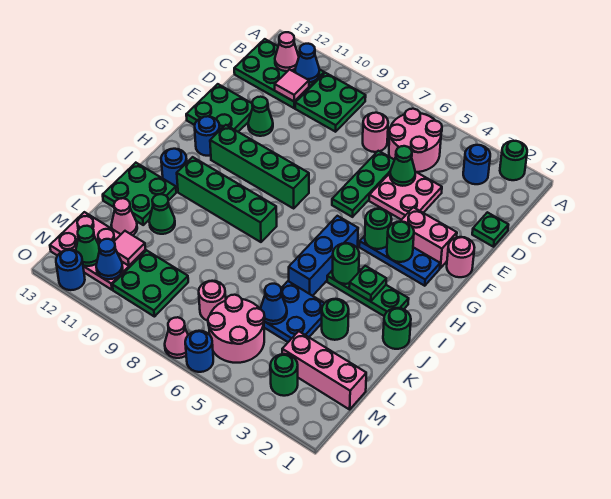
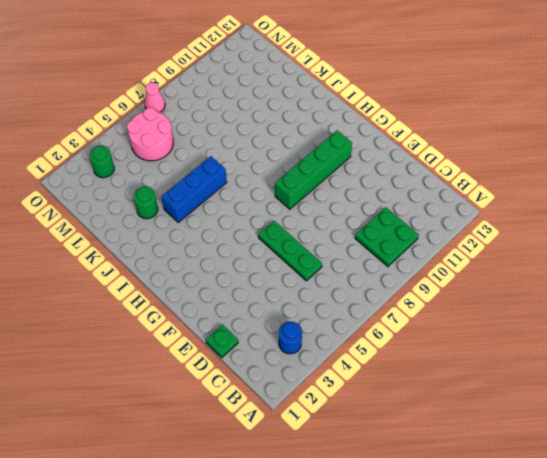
blue 1x3 brick [162,156,227,223] -> blue 1x3 brick turned to [289,216,358,296]
none -> green 1x1 round brick [500,141,527,180]
none -> pink 2x2 round brick [389,109,442,172]
none -> green 2x3 plate [234,39,324,108]
none -> pink 1x1 round brick [363,113,388,152]

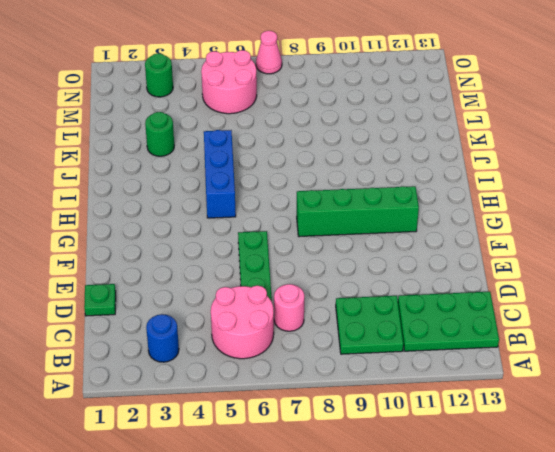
none -> green 1x1 round brick [500,141,527,180]
none -> pink 2x2 plate [369,172,442,220]
none -> green 1x1 cone [248,97,273,136]
none -> green 2x2 plate [186,84,253,132]

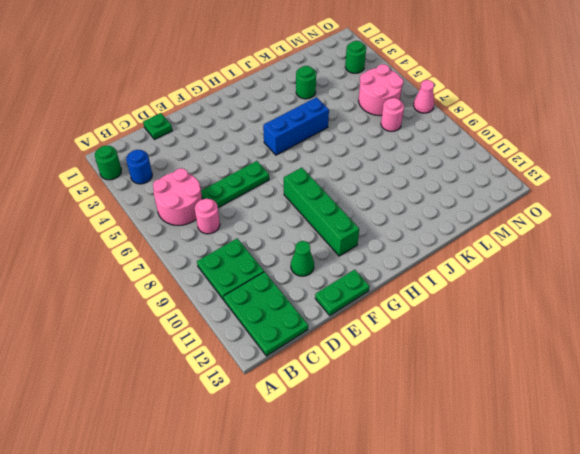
green 1x2 plate [315,270,369,315] -> green 2x2 plate [186,84,253,132]
none -> pink 2x2 plate [369,172,442,220]
none -> pink 1x1 round brick [447,237,475,277]
none -> pink 1x2 brick [400,207,457,268]
none -> blue 1x3 plate [359,236,440,286]

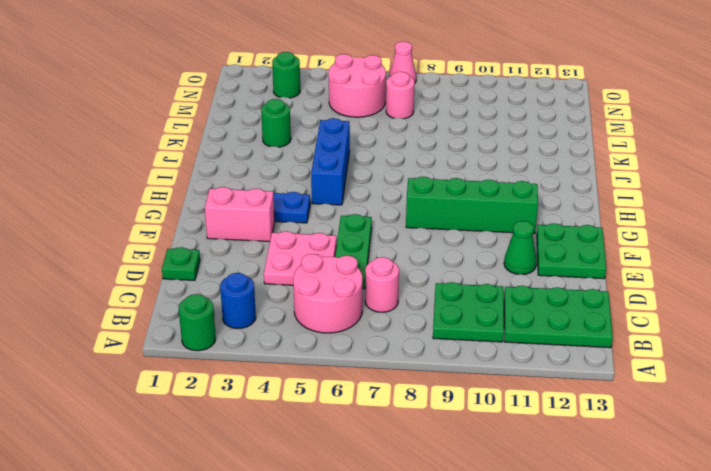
none -> pink 1x1 round brick [447,237,475,277]
none -> blue 1x1 round brick [195,116,220,156]
none -> green 1x3 plate [327,269,409,316]
none -> green 1x4 brick [177,157,277,242]

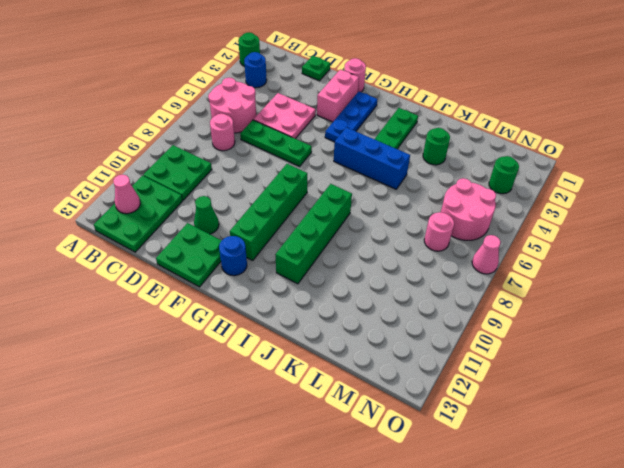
none -> blue 1x1 round brick [161,149,187,188]
none -> green 1x1 round brick [383,308,411,349]
none -> green 2x2 plate [103,163,176,225]
none -> blue 2x2 plate [264,281,324,342]

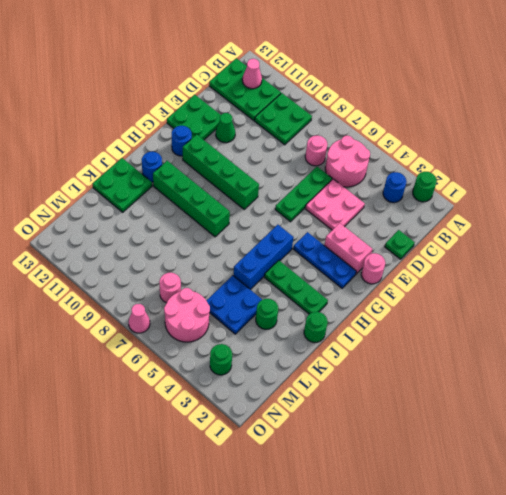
none -> green 1x1 cone [149,194,175,234]
none -> pink 1x1 cone [111,198,137,235]
none -> pink 1x3 brick [282,331,366,409]
none -> green 2x2 plate [112,250,188,317]

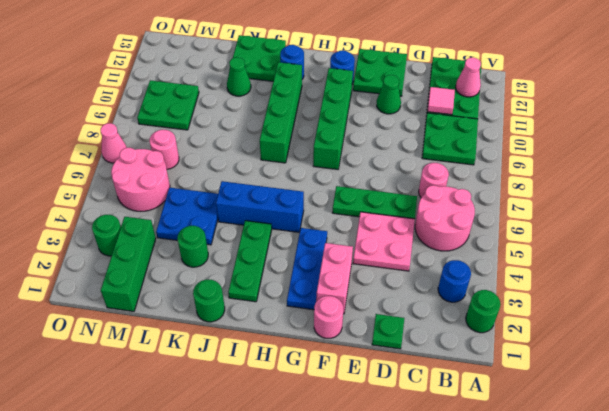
green 1x3 brick [101,217,156,311] -> pink 1x3 brick [282,331,366,409]
none -> pink 1x1 cone [111,198,137,235]
none -> pink 2x3 plate [50,212,146,290]
none -> blue 1x1 round brick [185,331,213,372]
none -> blue 1x1 round brick [56,250,85,290]

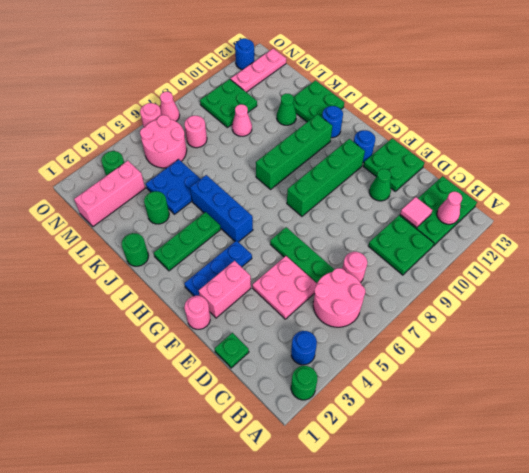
pink 1x1 cone [232,104,252,136] -> pink 1x1 cone moved to [111,198,137,235]
pink 1x3 plate [230,49,286,92] -> pink 2x3 plate [50,212,146,290]
pink 1x1 round brick [140,103,162,127] -> blue 1x1 round brick [185,331,213,372]
none -> blue 1x1 cone [295,44,319,82]
none -> green 1x1 cone [390,146,415,186]
none -> green 1x1 round brick [387,222,414,262]
none -> green 1x1 round brick [365,209,392,249]

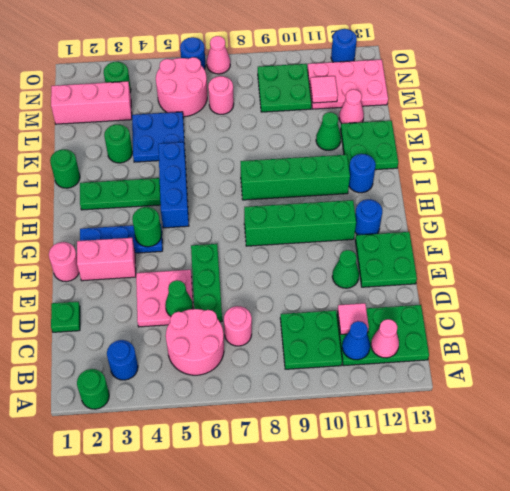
none -> green 1x1 round brick [387,222,414,262]
none -> green 1x1 plate [349,266,386,301]
none -> green 1x1 round brick [332,243,359,284]
none -> blue 1x1 cone [261,284,287,324]

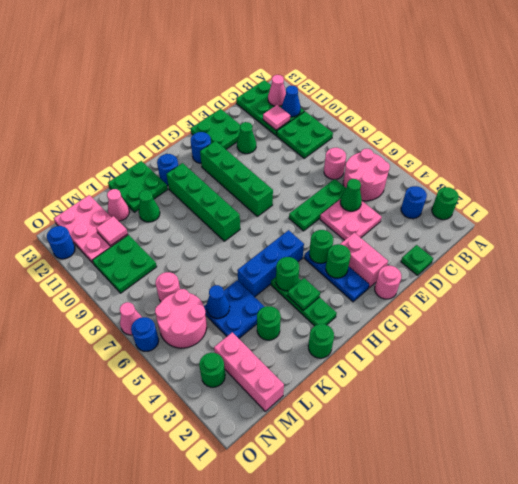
none -> blue 1x1 cone [96,239,123,279]
none -> green 1x1 cone [76,226,99,266]

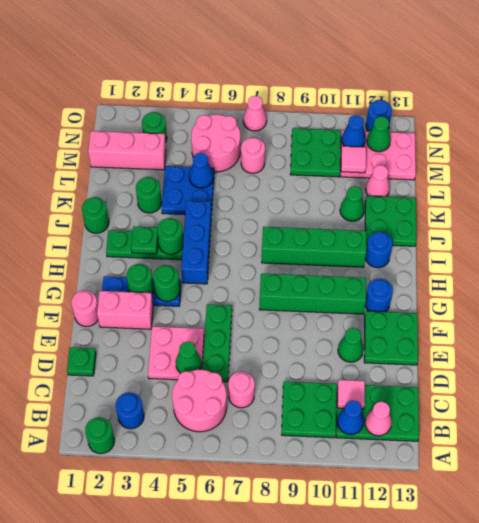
none -> blue 1x1 round brick [185,331,213,372]

